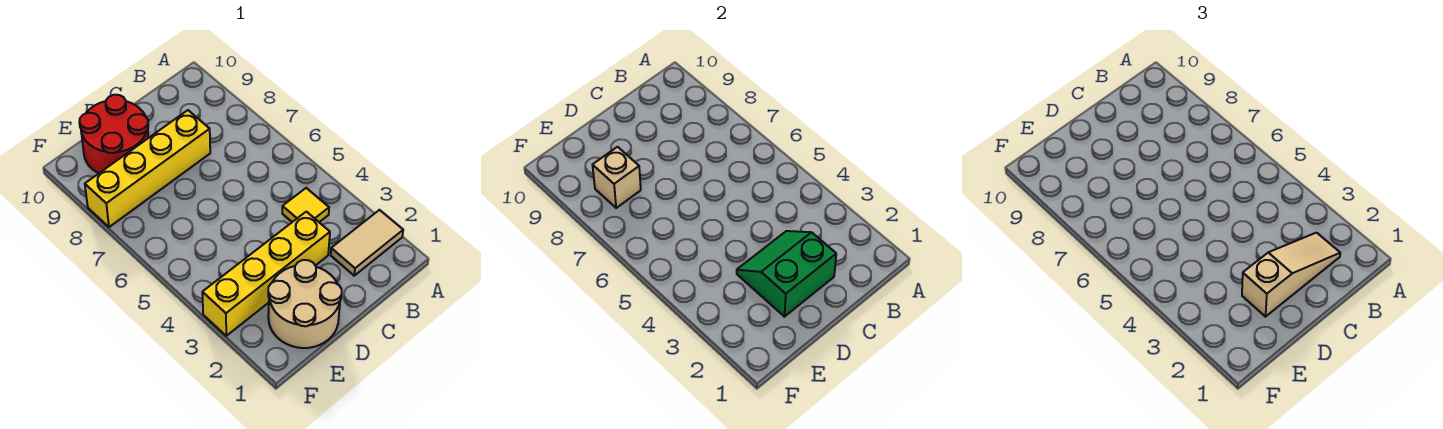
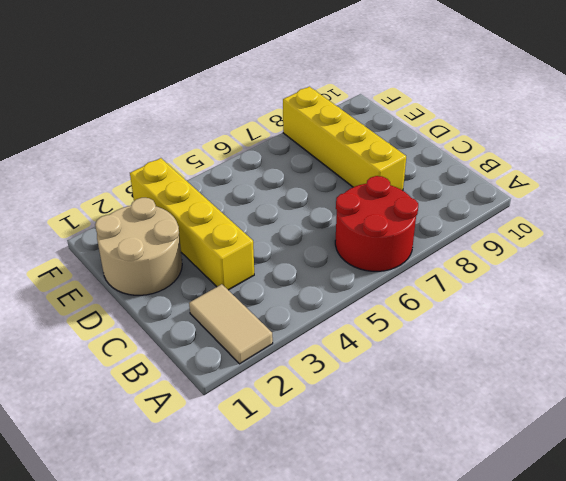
red 2x2 round brick [335,176,418,271] -> red 2x2 round brick moved to [79,95,149,173]
none -> yellow 1x1 tile [282,188,329,222]
none -> green 2x2 slope [737,231,836,317]

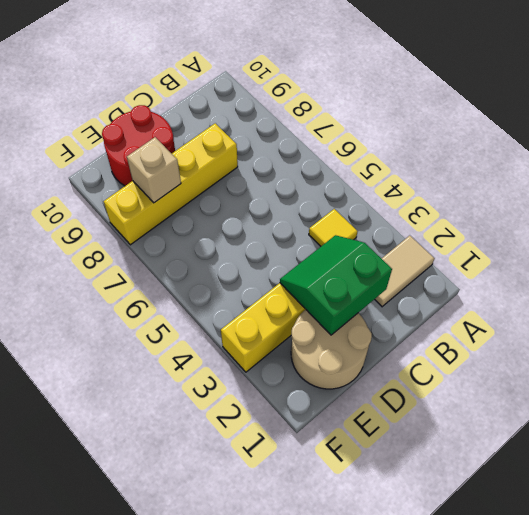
none -> tan 1x3 slope [1242,233,1340,317]

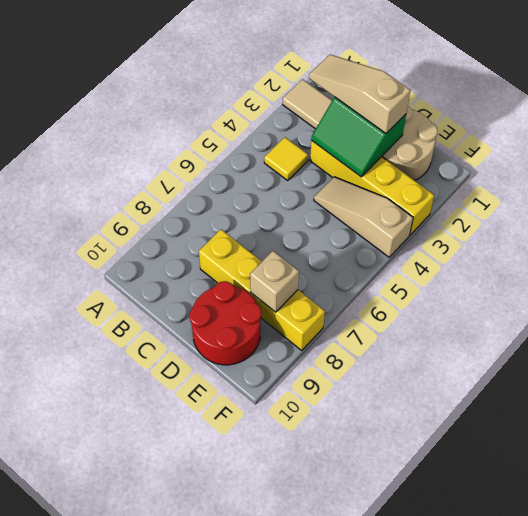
tan 1x3 slope [314,177,413,257] -> none

